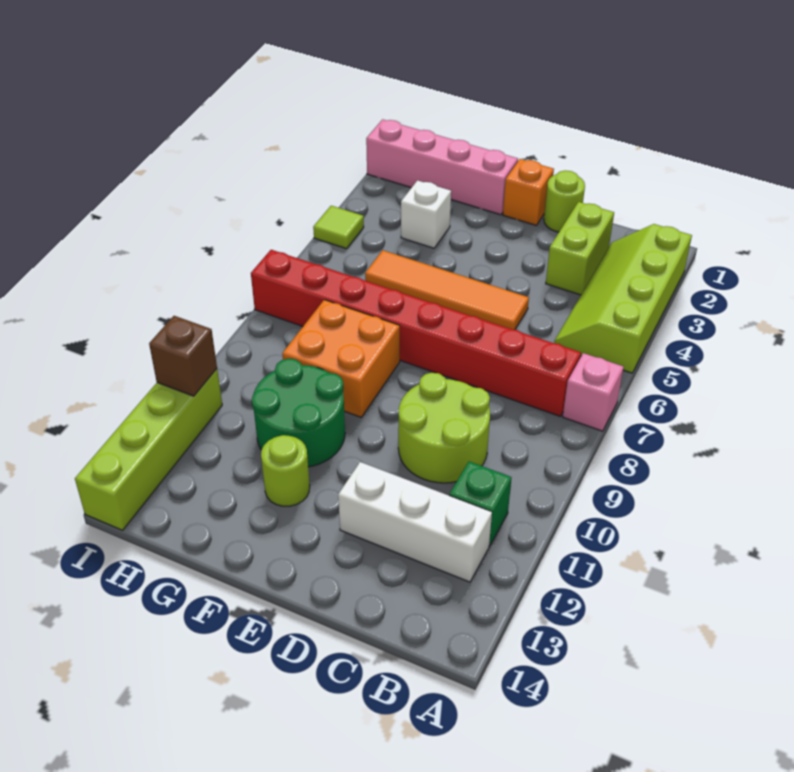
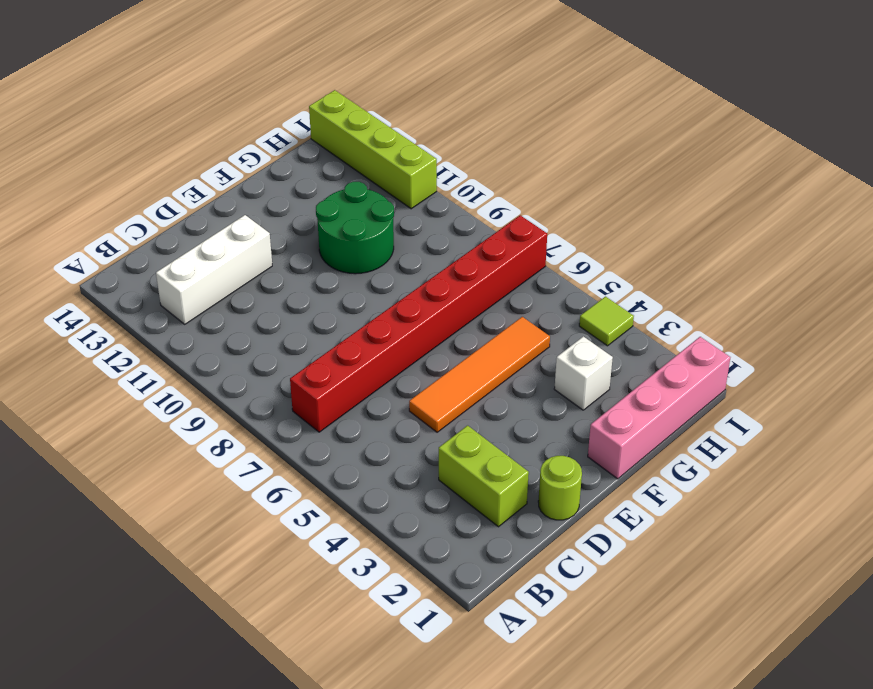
none -> lime 2x4 slope [554,224,692,373]
none -> pink 1x1 brick [563,353,624,431]
none -> green 1x1 brick [449,462,511,546]

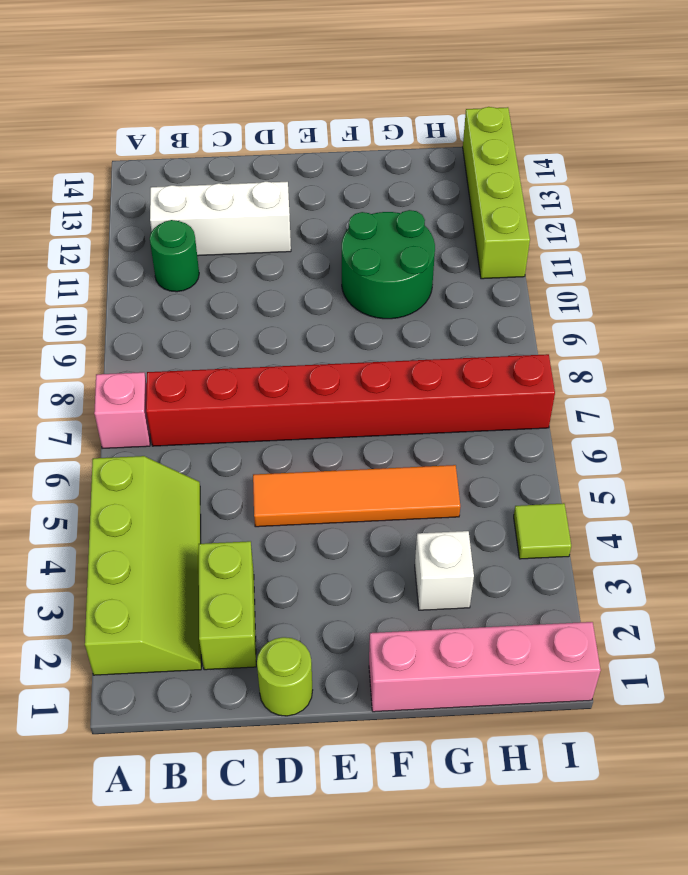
green 1x1 round brick [150,220,199,292] -> green 1x1 brick [449,462,511,546]
none -> lime 2x2 round brick [398,373,490,483]
none -> orange 1x1 brick [503,159,554,226]
none -> orange 2x2 brick [282,300,400,417]

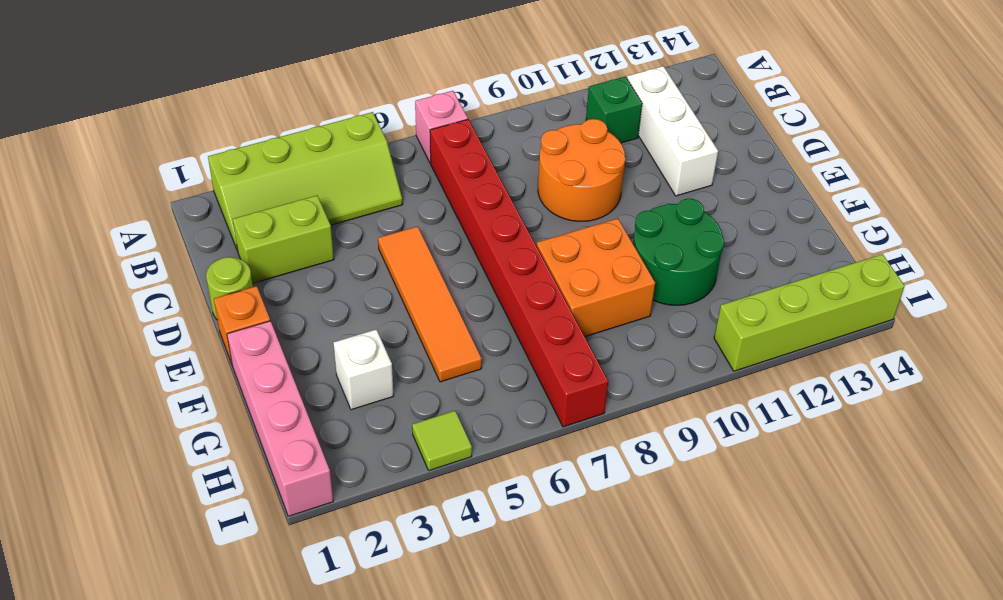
orange 2x2 round brick [538,119,625,221] -> lime 2x2 round brick [398,373,490,483]
none -> lime 1x1 round brick [261,435,310,506]
none -> brown 1x1 brick [149,316,217,396]

